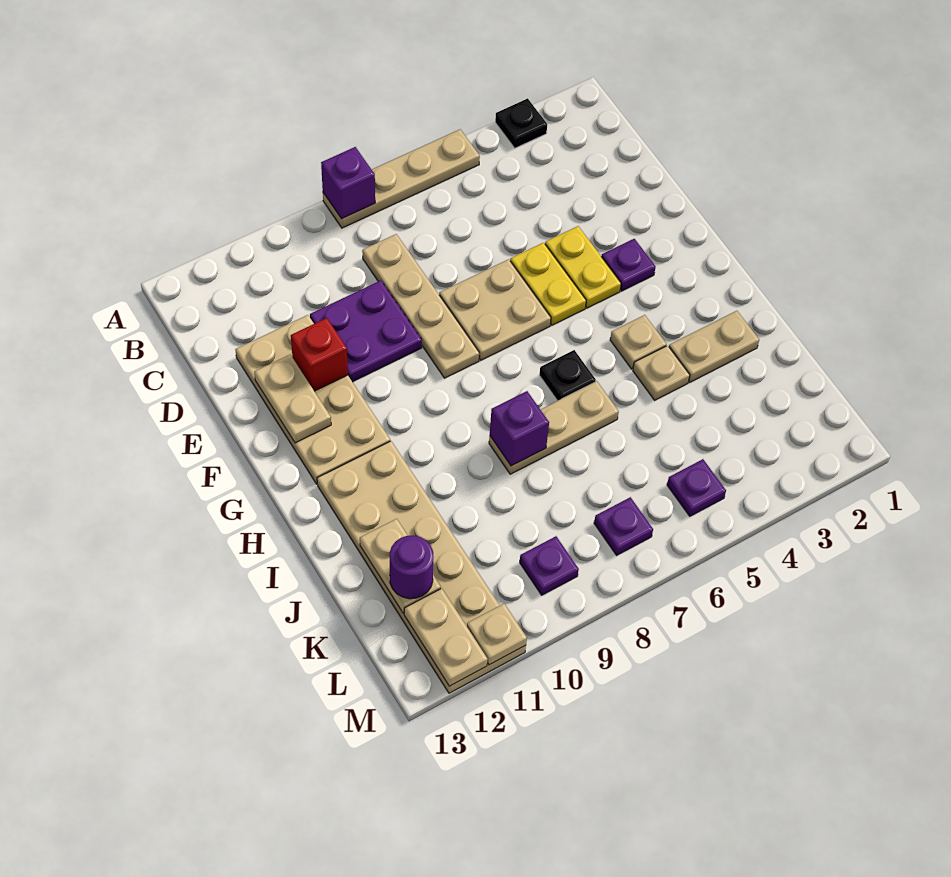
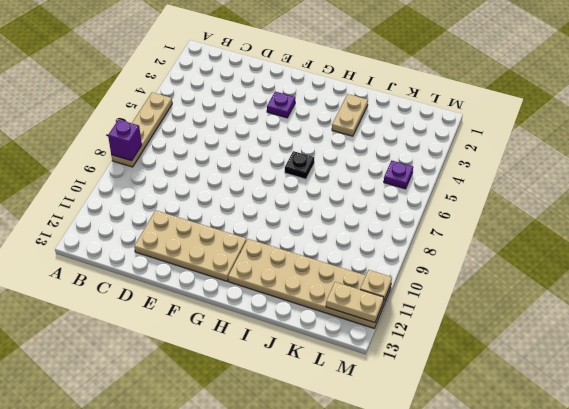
none -> black 1x1 plate [495,98,547,148]
none -> tan 1x4 plate [362,234,479,378]
none -> purple 2x2 plate [310,280,422,382]

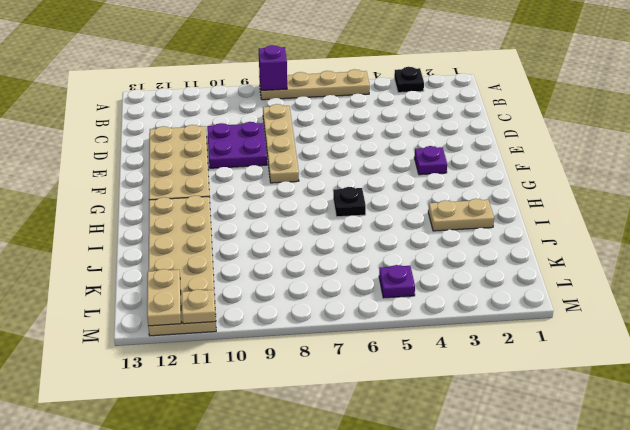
none -> yellow 1x2 plate [545,226,621,308]
none -> yellow 1x2 plate [510,243,586,325]
none -> tan 2x2 plate [439,259,551,360]

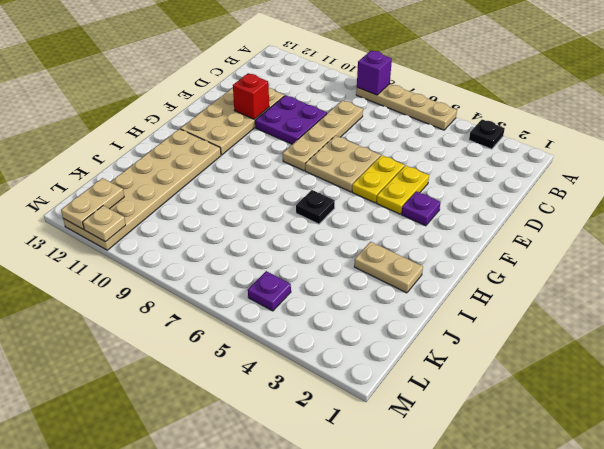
none -> tan 1x1 plate [610,315,667,369]
none -> tan 1x1 plate [633,346,690,400]
none -> tan 1x3 plate [489,381,619,474]

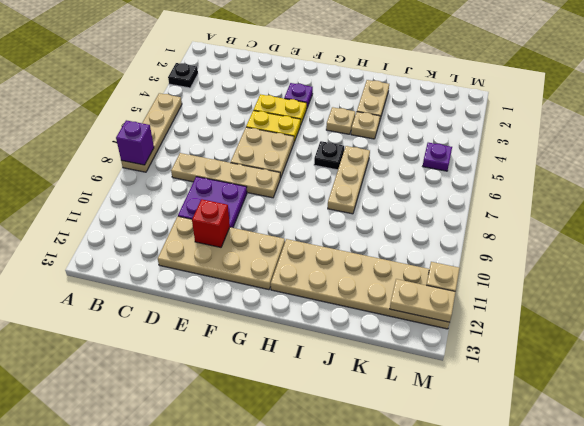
none -> purple 1x1 plate [594,497,653,555]
none -> purple 1x1 plate [520,536,579,595]
none -> tan 1x2 plate [254,355,331,443]

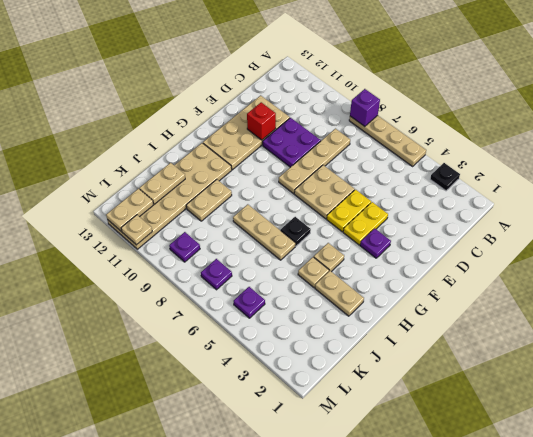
tan 1x2 plate [186,179,232,221] -> tan 1x2 plate moved to [254,355,331,443]
none -> purple 1x1 brick [490,391,549,466]
none -> purple 1x1 round brick [390,535,433,599]

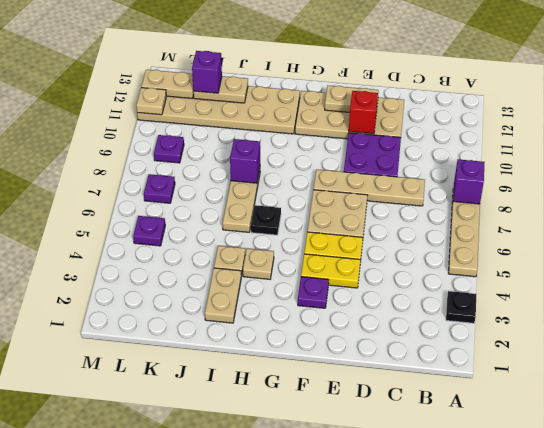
purple 1x1 brick [192,51,222,93] -> purple 1x1 round brick [390,535,433,599]

